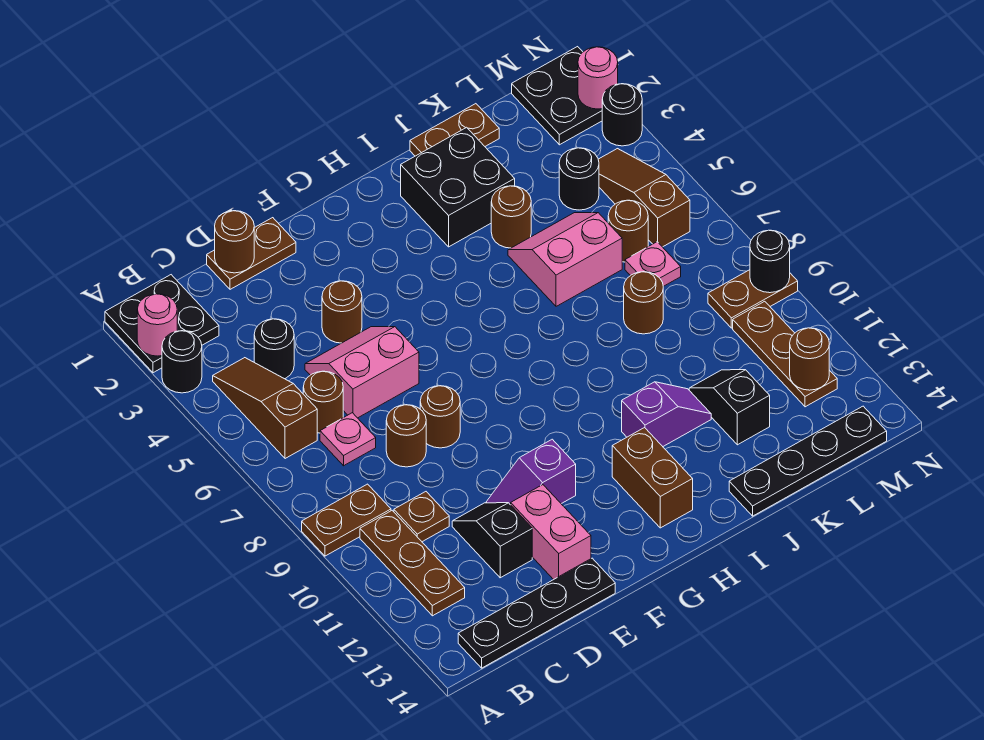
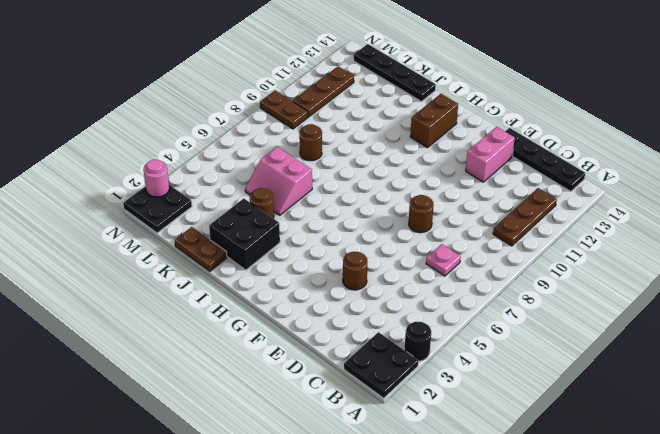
none -> brown 1x2 plate [302,484,391,556]
none -> brown 1x3 slope [213,358,317,459]
none -> black 1x1 round brick [254,319,294,379]
none -> brown 1x1 round brick [303,371,343,433]

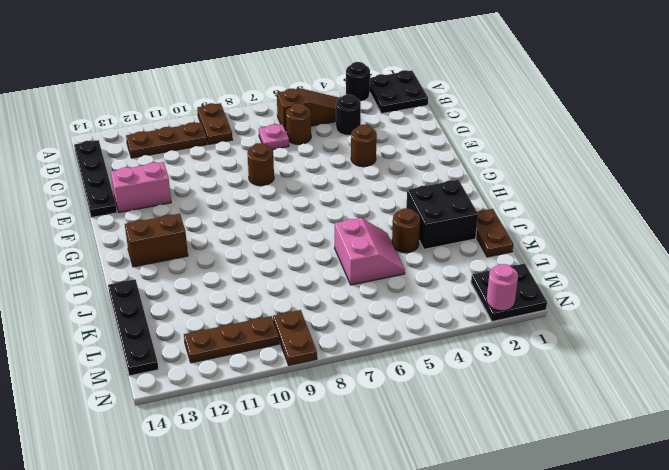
none -> brown 1x1 plate [394,492,449,542]
none -> brown 1x2 plate [207,218,296,289]
none -> pink 2x2 slope [305,327,419,418]
none -> brown 1x1 round brick [386,405,426,467]

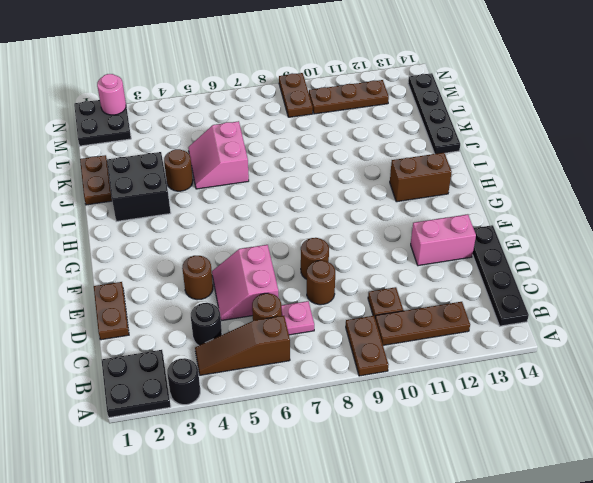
none -> black 1x2 slope [452,503,532,578]
none -> purple 1x2 slope [486,439,576,505]
none -> purple 1x2 slope [622,382,711,446]
none -> brown 1x1 round brick [624,272,663,334]

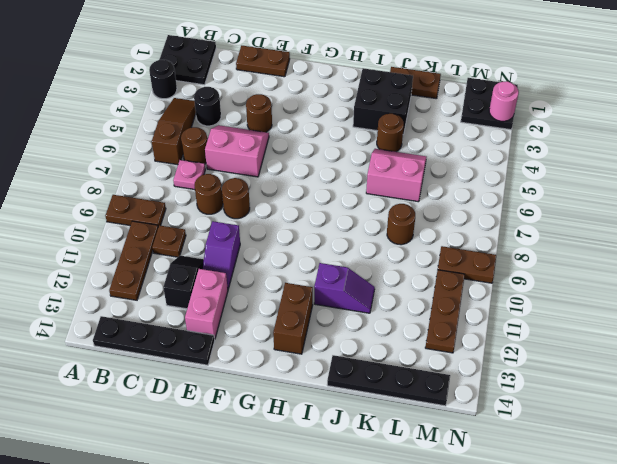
purple 1x2 slope [203,221,240,289] -> purple 1x2 slope turned to [486,439,576,505]
none -> black 1x2 slope [689,370,770,445]
none -> black 1x1 round brick [559,148,599,210]
none -> brown 1x1 round brick [608,200,648,262]
none -> pink 1x1 plate [625,242,681,286]

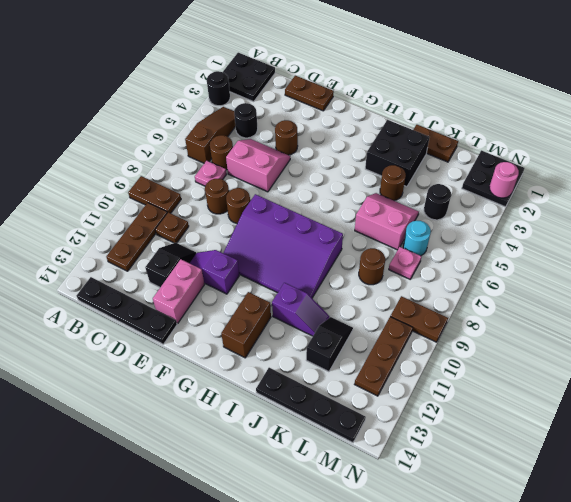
purple 3x4 slope [223,194,343,298] -> none
cyan 1x1 round brick [403,221,431,256] -> brown 1x1 round brick [608,200,648,262]
none -> brown 1x3 slope [598,149,690,247]
none -> black 1x1 round brick [602,84,642,146]
none -> pink 1x1 round brick [137,294,177,356]
none -> brown 1x1 round brick [215,211,254,273]

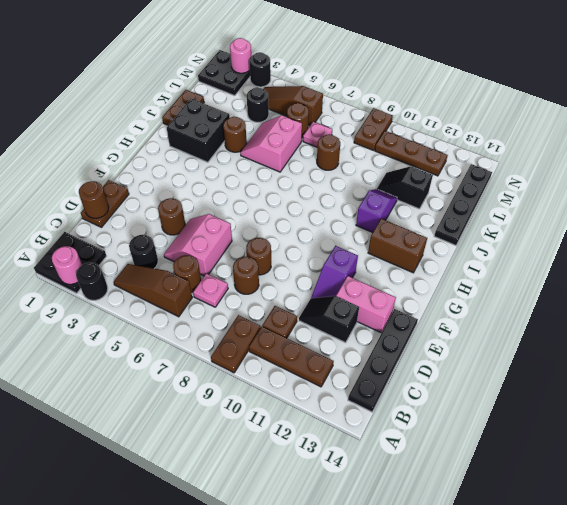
none -> brown 1x1 round brick [790,328,829,390]
none -> black 1x1 round brick [750,230,790,293]

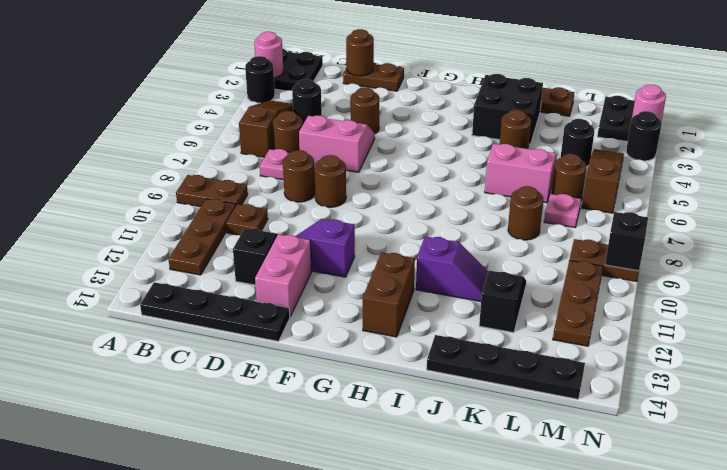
black 1x1 brick [605,212,648,271] -> black 1x1 round brick [750,230,790,293]
none -> brown 1x1 round brick [790,328,829,390]

